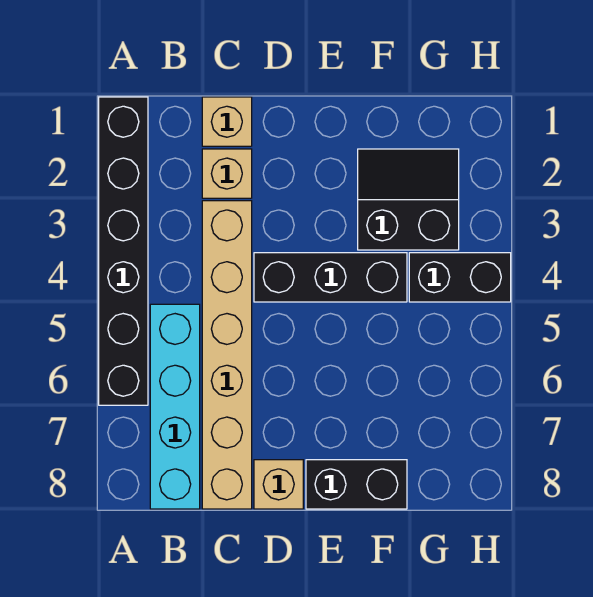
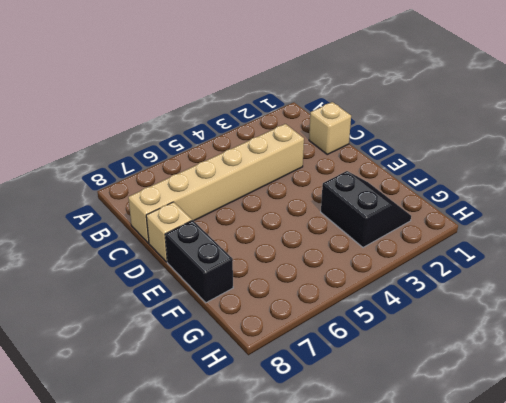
none -> black 1x6 brick [99,97,148,405]
none -> cyan 1x4 brick [150,304,200,509]

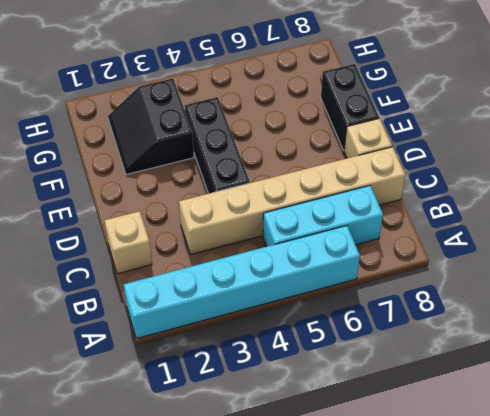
cyan 1x6 brick [124,226,360,339] -> black 1x6 brick [99,97,148,405]
cyan 1x3 brick [263,186,383,247] -> cyan 1x4 brick [150,304,200,509]
none -> tan 1x1 brick [202,149,252,198]
none -> black 1x2 brick [409,253,511,302]

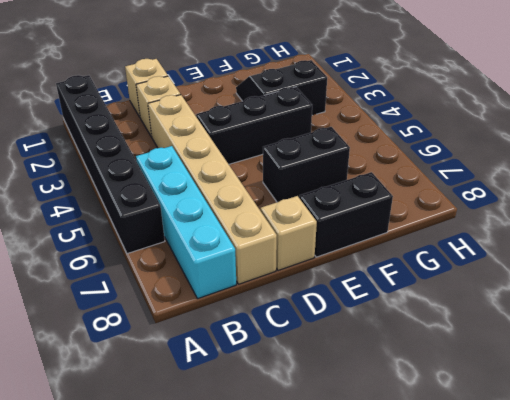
black 1x2 brick [263,127,350,202] -> black 1x2 brick moved to [409,253,511,302]

